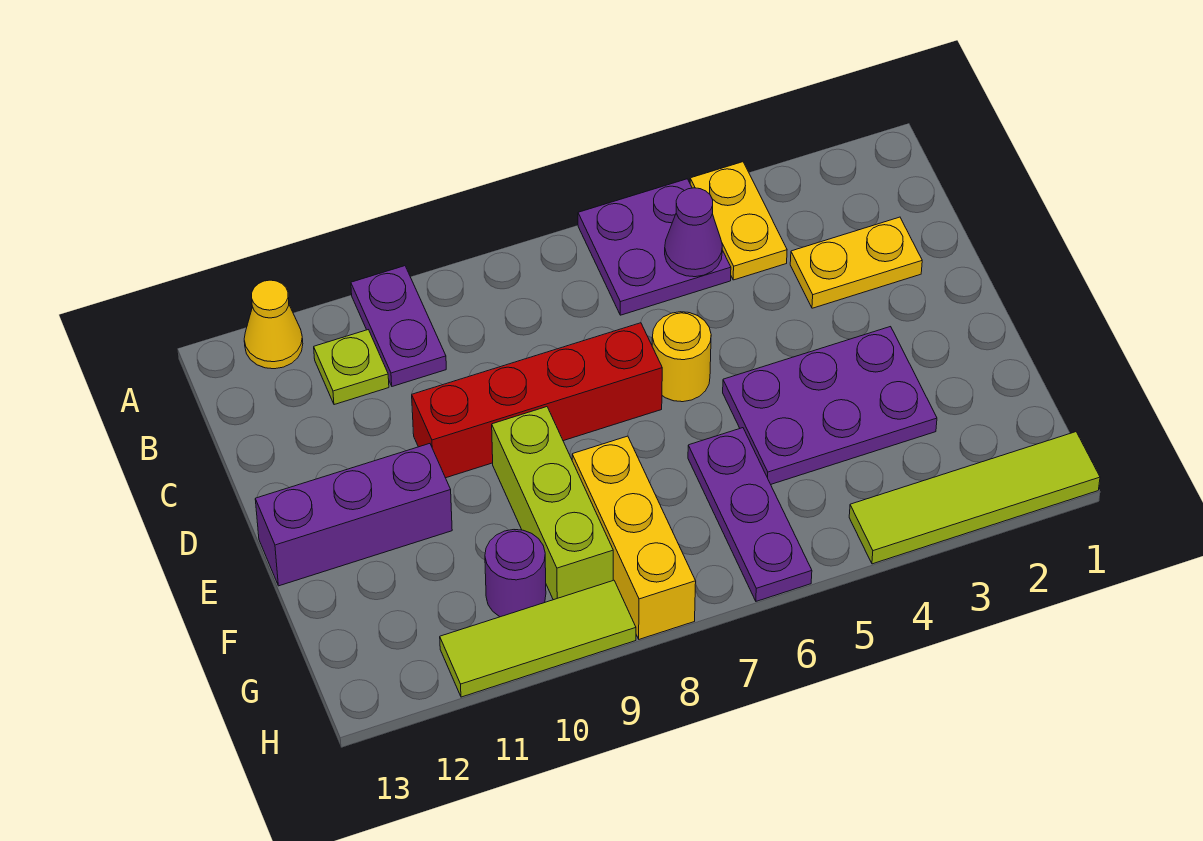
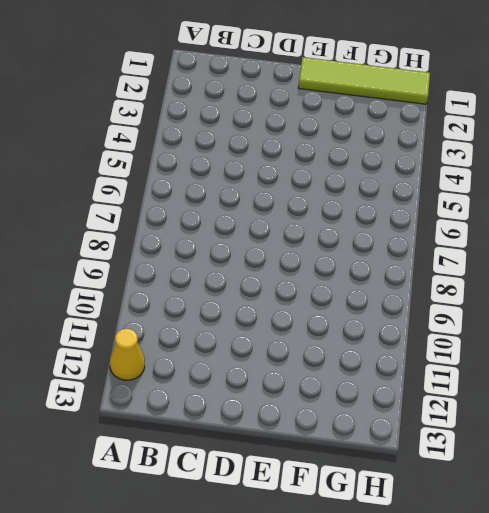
lime 1x4 tile [298,57,430,104] -> lime 1x4 tile turned to [849,432,1100,564]
none -> yellow 1x2 plate [690,162,787,280]
none -> purple 2x2 plate [578,179,731,315]
none -> purple 1x2 plate [351,266,446,386]

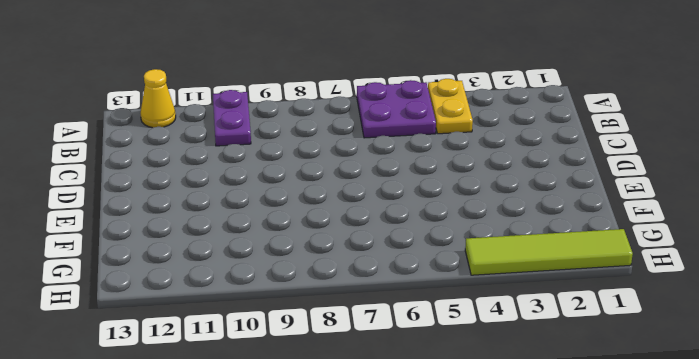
none -> lime 1x1 plate [314,330,389,405]
none -> yellow 1x2 plate [790,217,922,308]
none -> yellow 1x1 round brick [652,312,711,402]

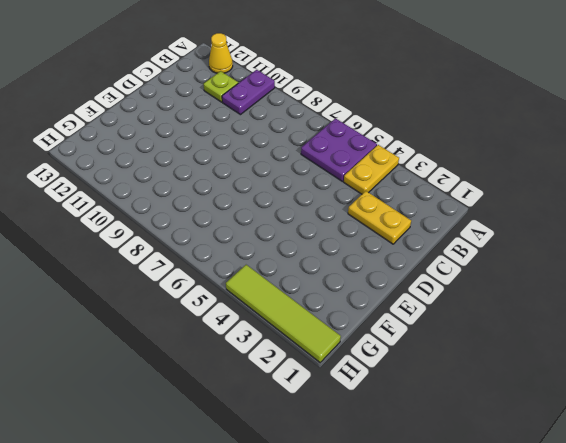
none -> yellow 1x1 round brick [652,312,711,402]
none -> red 1x4 brick [412,323,662,478]
none -> purple 2x3 plate [723,327,937,484]

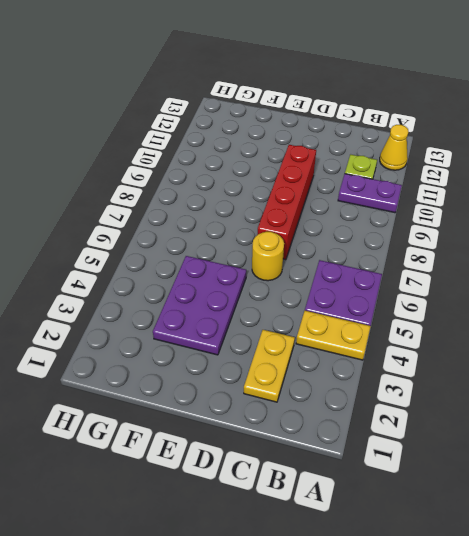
none -> lime 1x3 brick [492,407,613,600]
none -> purple 1x3 brick [255,444,452,586]
none -> purple 1x3 plate [688,428,812,601]

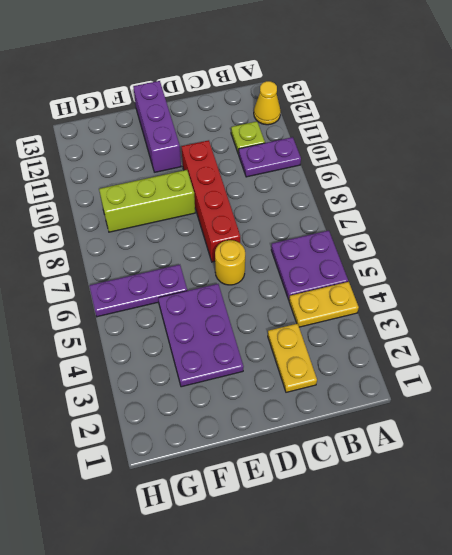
none -> yellow 1x3 brick [572,436,696,639]
none -> purple 1x1 round brick [485,530,546,617]
none -> lime 1x4 tile [849,432,1100,564]

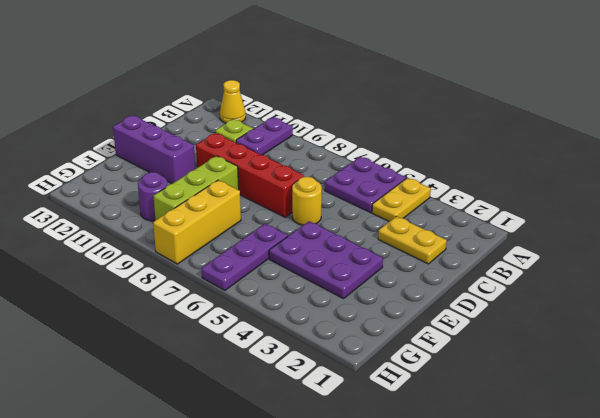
none -> lime 1x4 tile [849,432,1100,564]
none -> lime 1x3 tile [440,580,636,697]
none -> purple 1x1 cone [665,188,722,277]

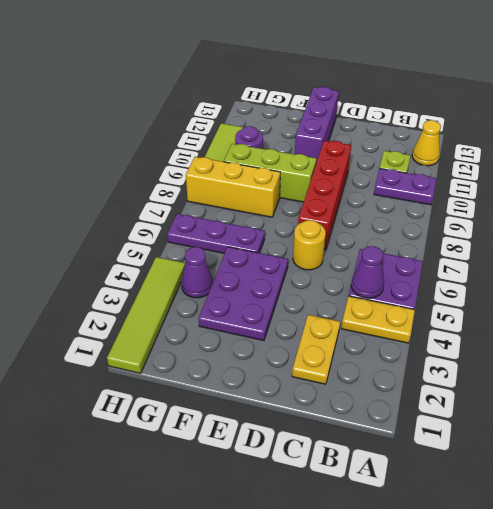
purple 1x1 cone [181,247,213,298] -> none

